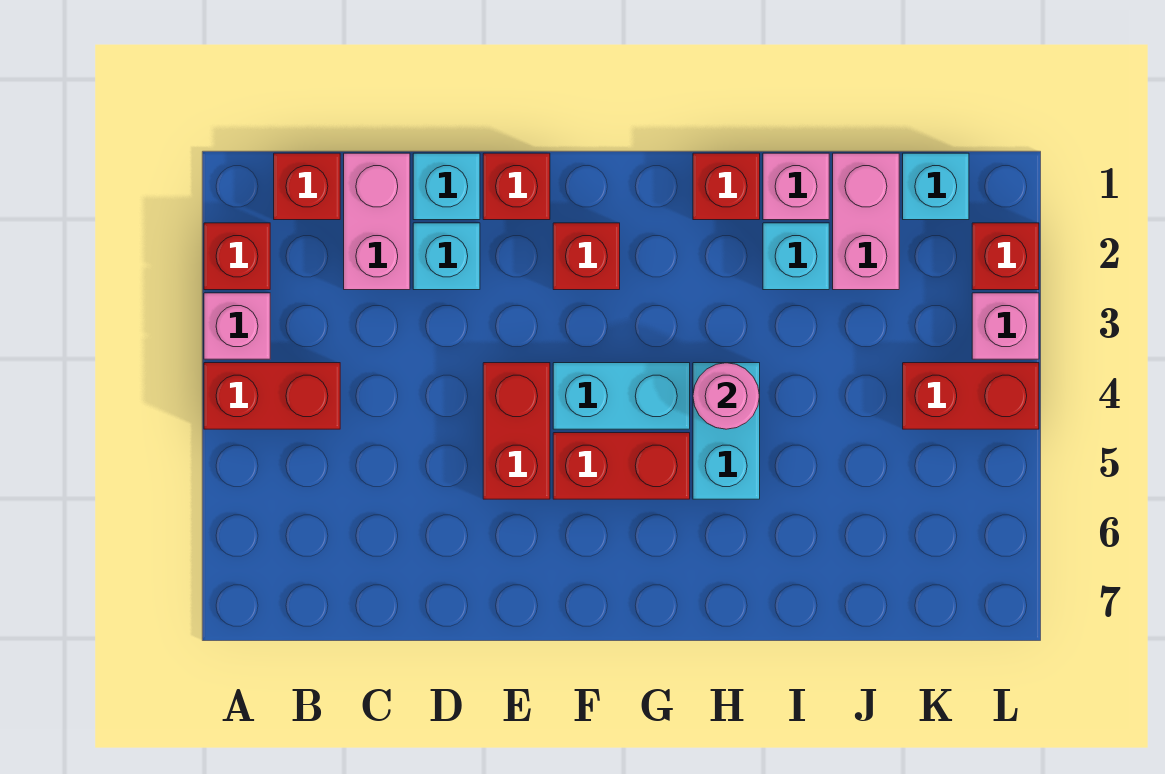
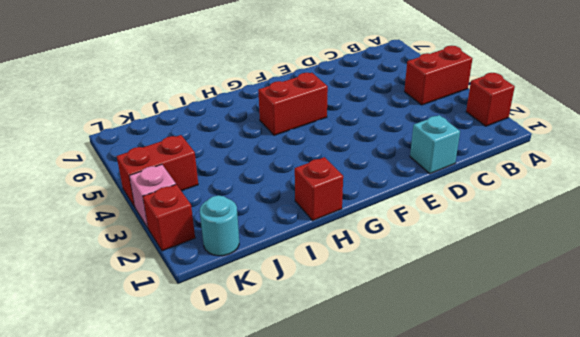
cyan 1x1 round brick [200,195,239,256] -> cyan 1x1 brick [903,153,969,220]
none -> pink 1x1 brick [204,293,270,359]
none -> red 1x1 brick [274,153,340,220]
none -> pink 1x2 brick [344,153,410,290]

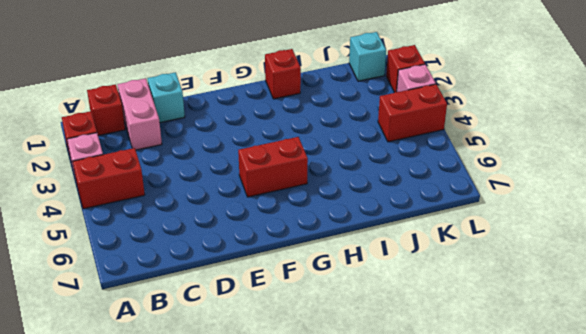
none -> cyan 1x1 brick [413,223,480,290]
none -> red 1x1 brick [483,153,550,220]
none -> red 1x2 brick [483,363,550,499]

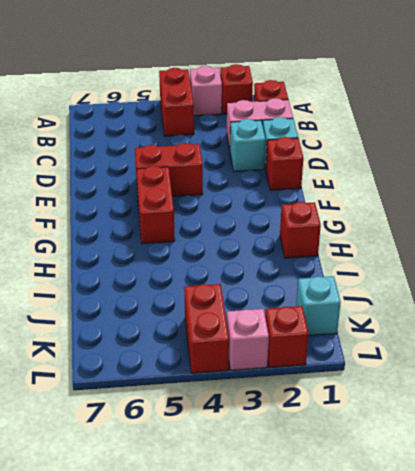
none -> red 1x1 brick [553,223,620,290]
none -> cyan 1x2 brick [553,363,690,429]
none -> cyan 1x2 brick [693,363,760,499]

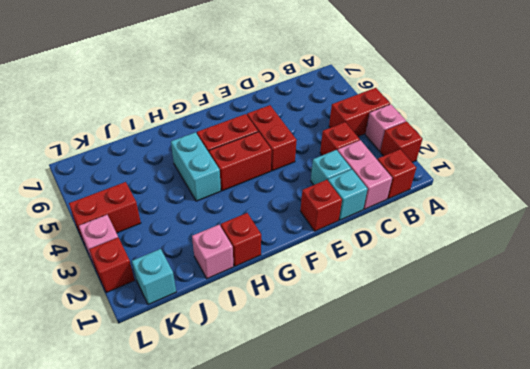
red 1x1 brick [320,122,360,155] -> red 1x1 brick moved to [553,223,620,290]
red 1x2 brick [209,132,272,191] -> cyan 1x2 brick [553,363,690,429]
none -> cyan 1x1 brick [763,223,829,290]
none -> pink 1x2 brick [833,153,899,290]
none -> pink 1x1 round brick [693,363,759,429]

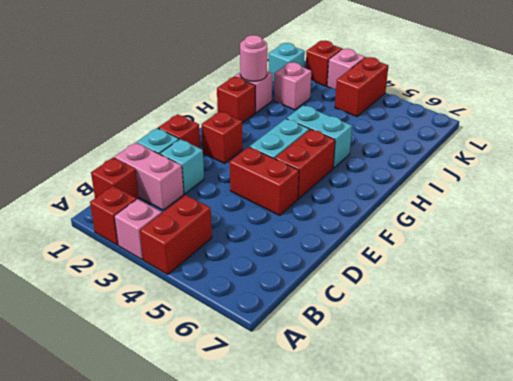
pink 1x1 round brick [240,35,267,81] -> pink 1x1 round brick moved to [693,363,759,429]
pink 1x1 brick [274,62,311,110] -> pink 1x2 brick [833,153,899,290]
none -> cyan 1x1 brick [763,223,829,290]

